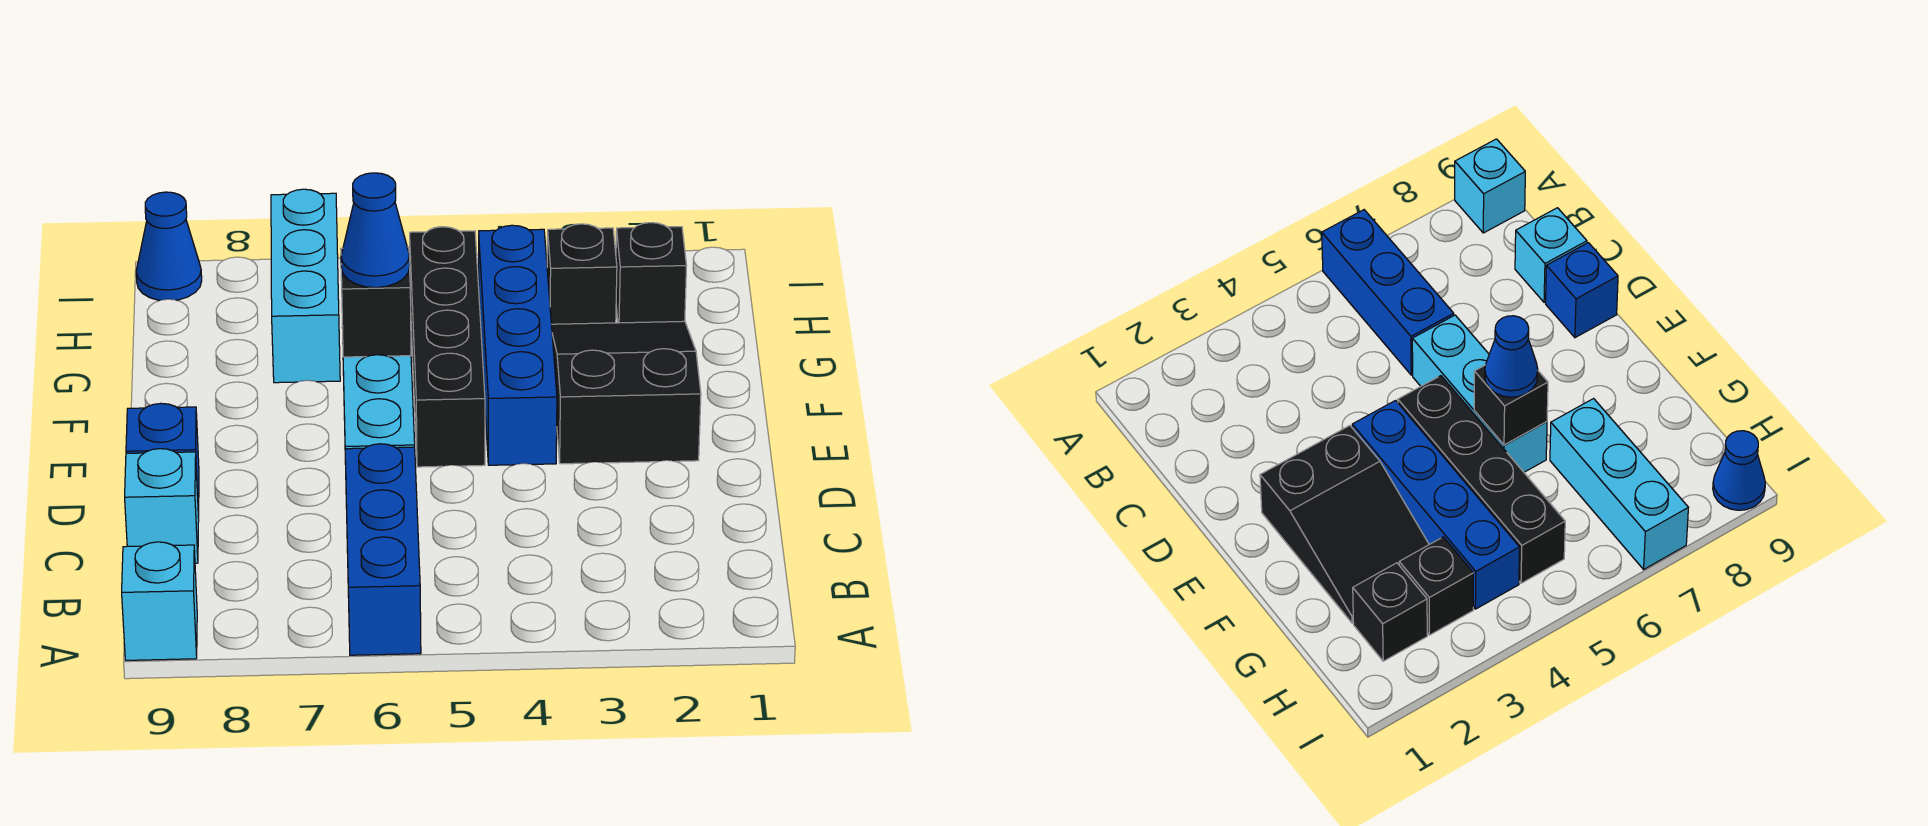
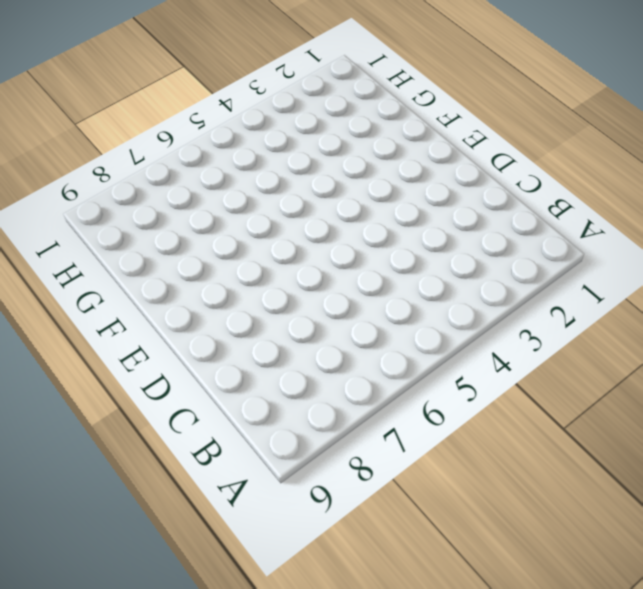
none -> blue 1x3 brick [345,444,421,655]
none -> cyan 1x1 brick [122,542,197,660]
none -> cyan 1x1 brick [125,449,199,563]

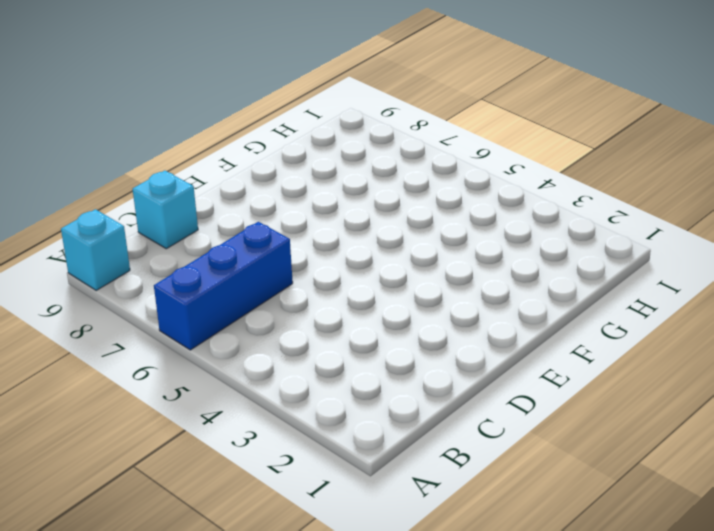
none -> cyan 1x3 brick [343,355,415,464]
none -> blue 1x1 brick [126,403,199,517]
none -> black 2x3 slope [552,321,701,464]

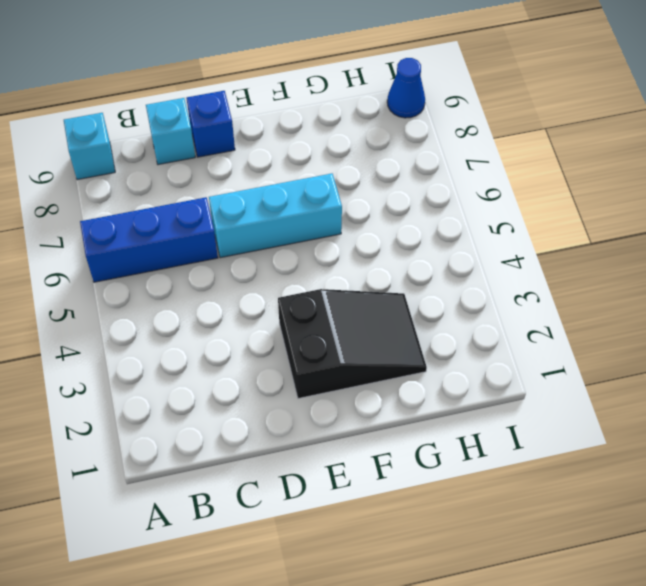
none -> blue 1x4 brick [479,225,557,465]
none -> black 1x4 brick [409,227,485,467]
none -> cyan 1x3 brick [271,189,340,383]

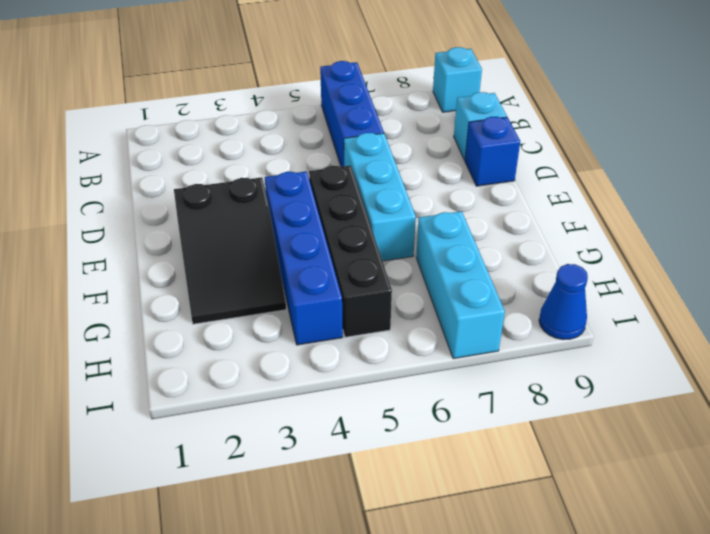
none -> black 1x1 brick [616,223,686,323]
none -> black 1x1 brick [547,224,617,324]
none -> black 1x1 brick [341,247,411,357]

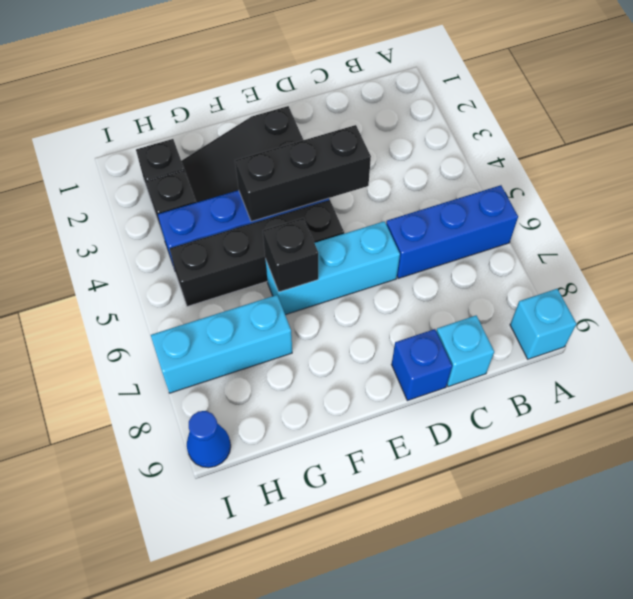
black 1x3 brick [235,125,371,222] -> none
none -> blue 1x1 cone [341,173,410,288]

